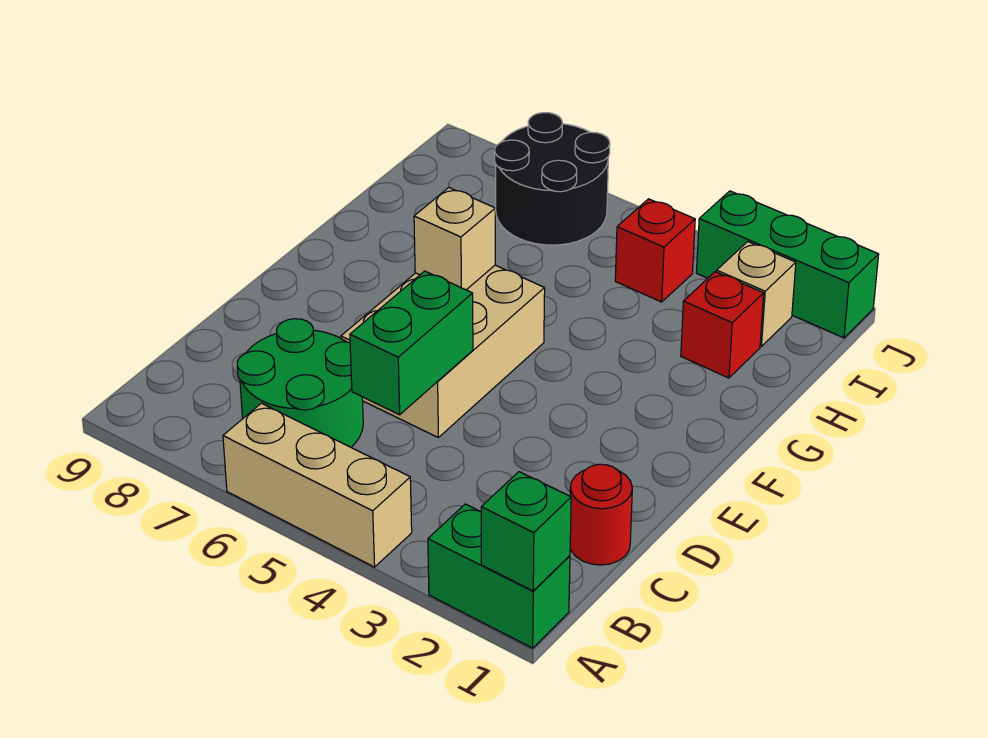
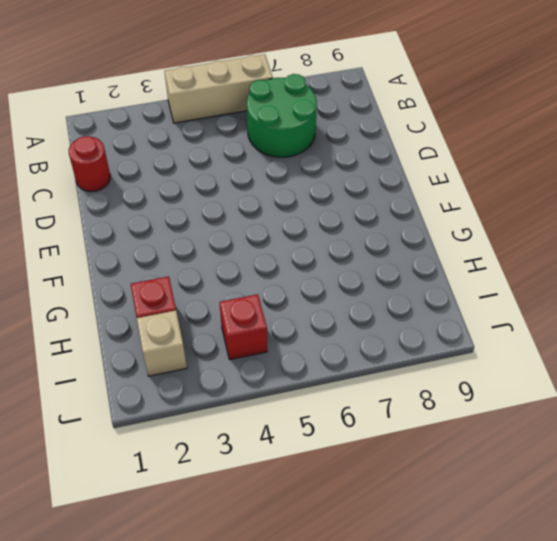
none -> green 1x2 brick [428,504,570,648]
none -> tan 2x3 brick [341,265,545,437]
none -> black 2x2 round brick [495,113,610,245]

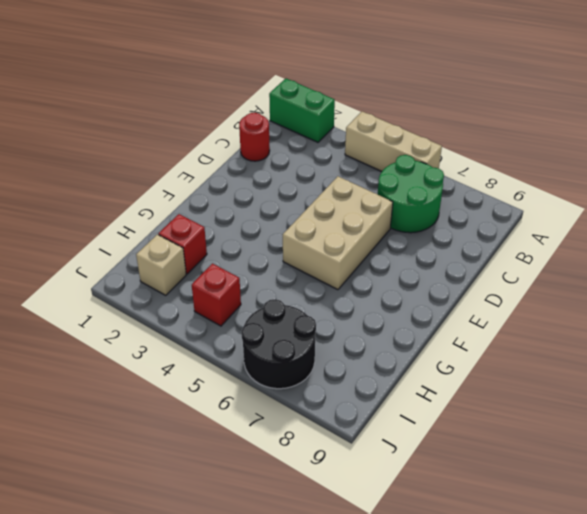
none -> green 1x3 brick [696,191,879,338]
none -> green 1x1 brick [481,472,571,591]
none -> green 1x2 brick [350,271,473,415]

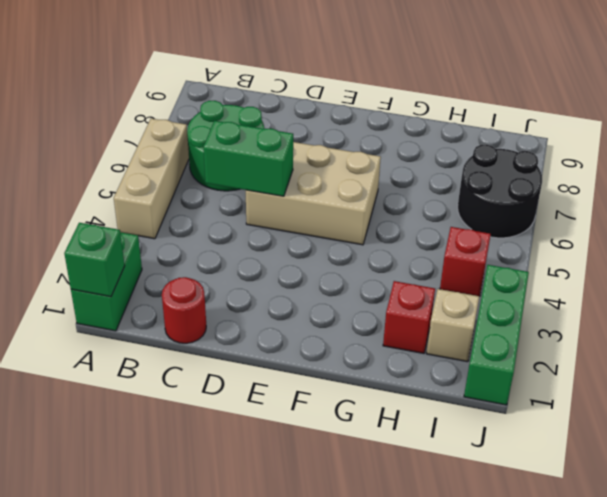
none -> tan 1x1 brick [414,188,495,290]

